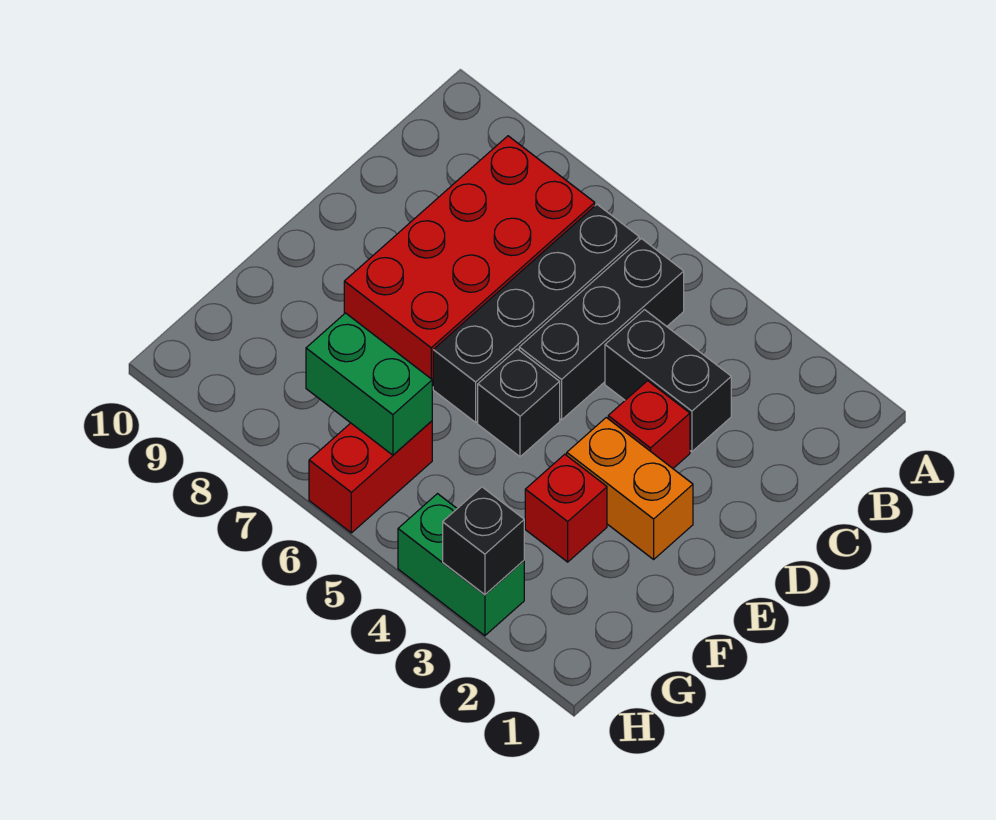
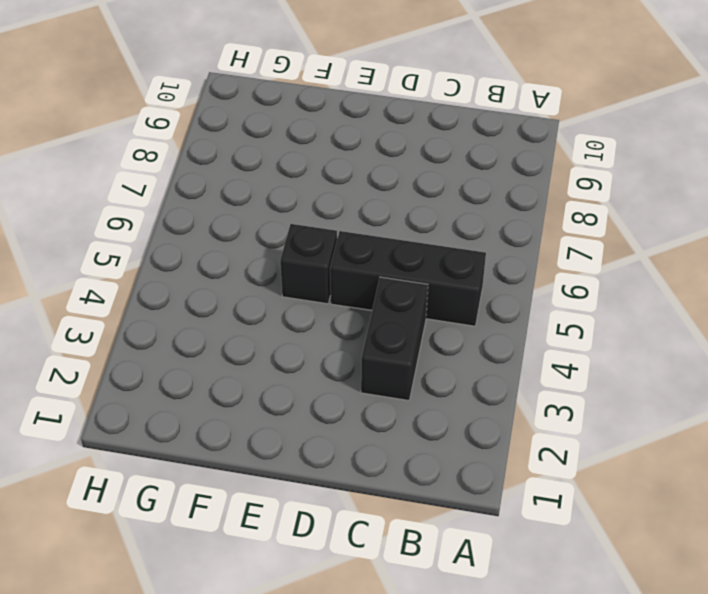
none -> black 1x4 brick [433,205,639,422]
none -> red 2x4 brick [344,136,595,387]
none -> red 1x1 brick [608,381,690,468]

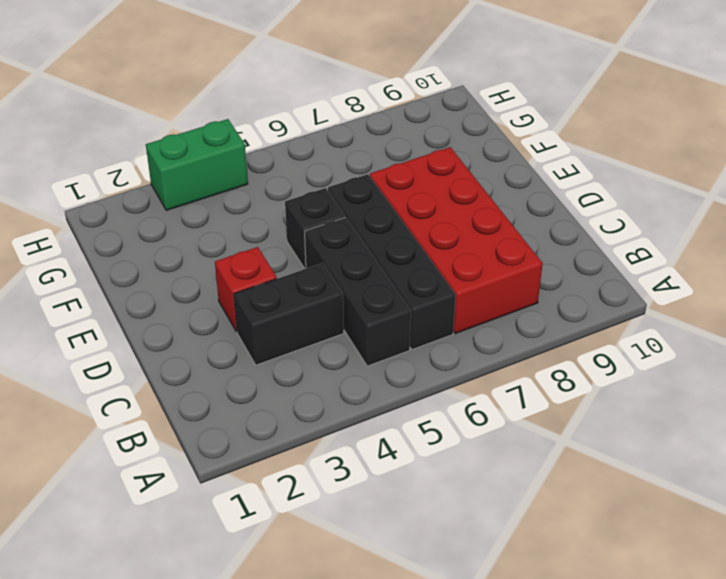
none -> orange 1x2 brick [567,418,693,559]
none -> red 1x1 brick [525,454,607,562]
none -> red 1x2 brick [309,421,432,533]

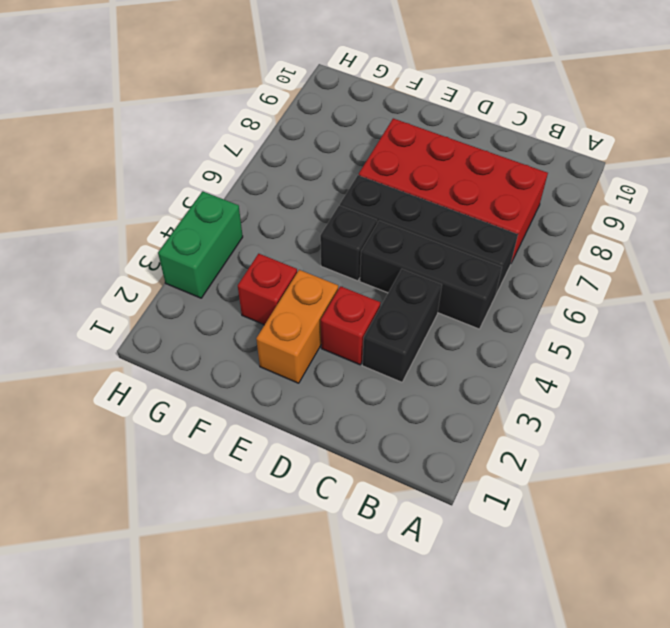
none -> red 1x2 brick [309,421,432,533]
none -> green 1x2 brick [306,313,432,455]
none -> black 1x1 brick [443,487,524,595]

